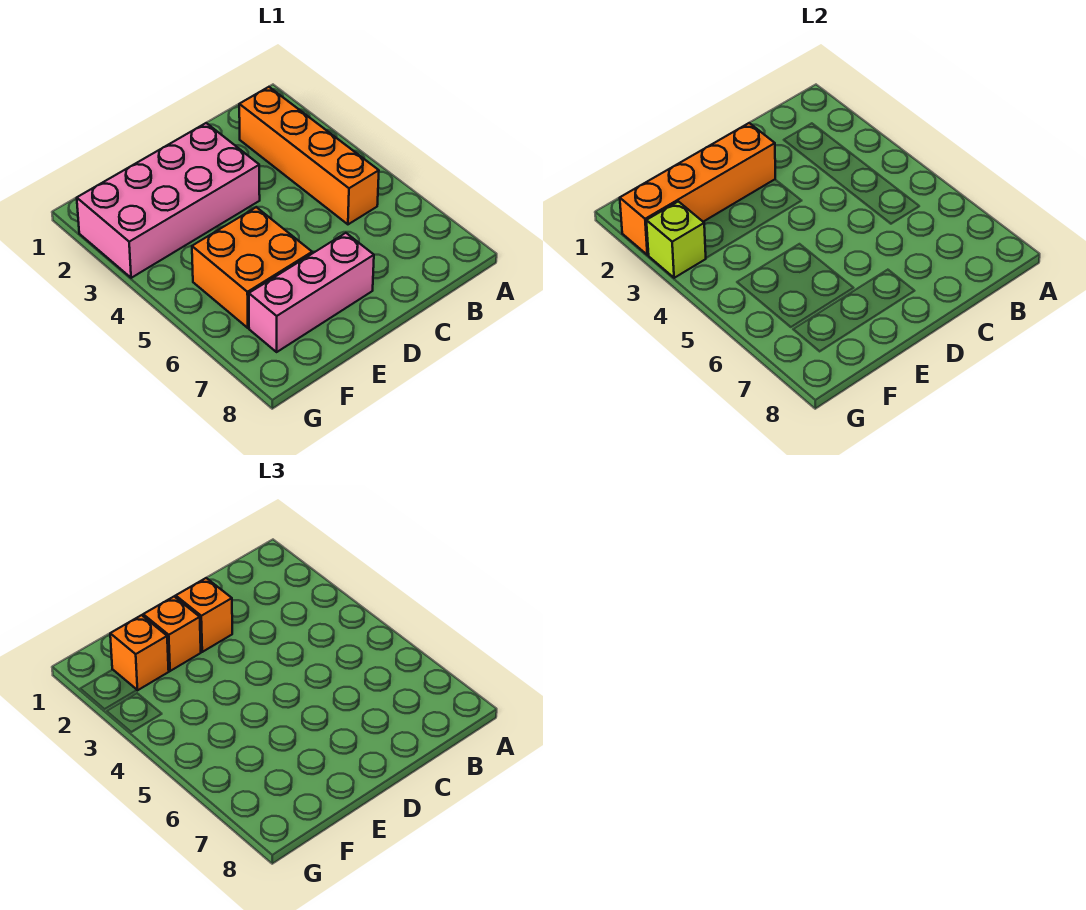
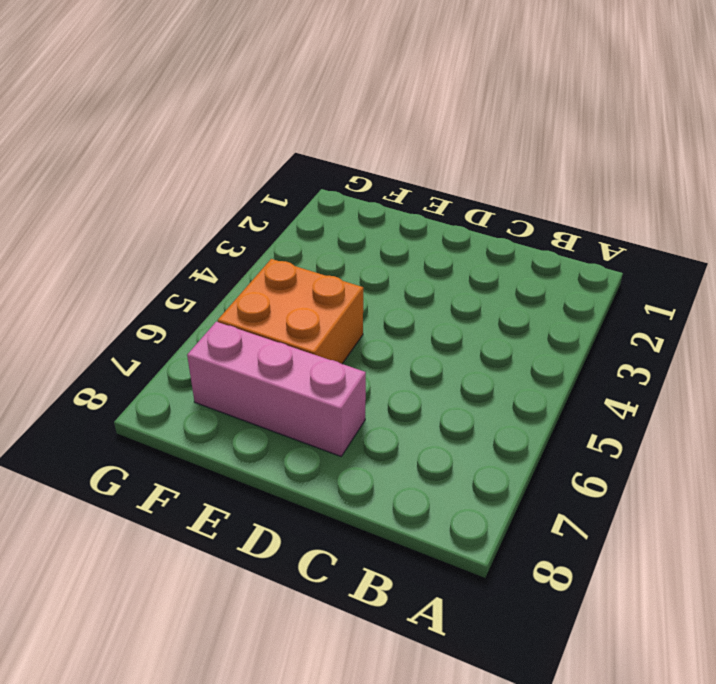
none -> orange 1x4 brick [239,87,379,224]
none -> pink 2x4 brick [77,123,260,278]

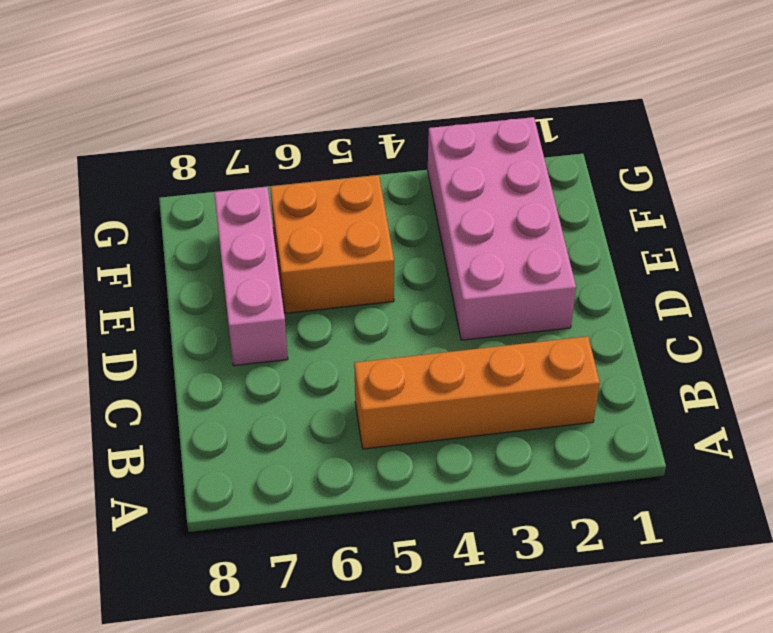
none -> orange 1x4 brick [620,123,775,255]
none -> lime 1x1 brick [646,201,706,278]

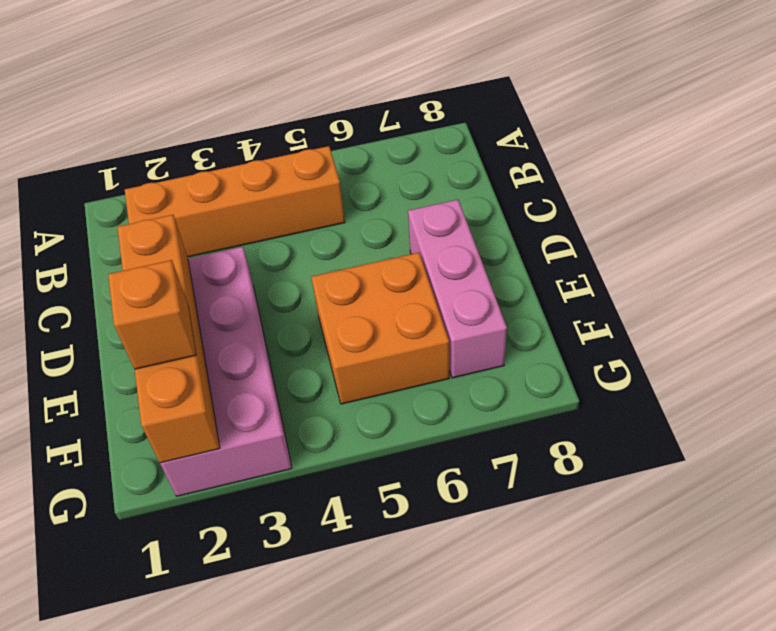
none -> lime 1x1 brick [646,201,706,278]
none -> orange 1x1 brick [176,578,232,652]

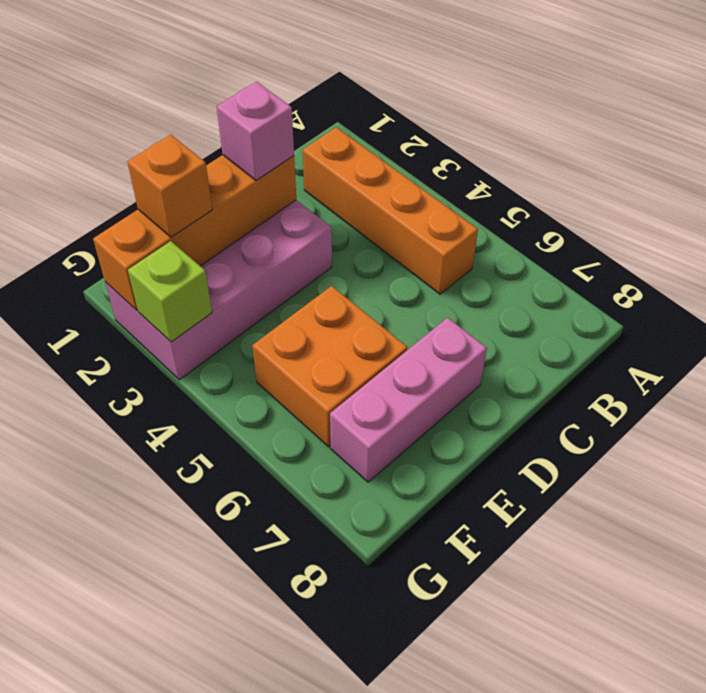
pink 1x1 brick [217,82,294,180] -> orange 1x1 brick [176,578,232,652]
none -> orange 1x1 brick [143,597,201,671]

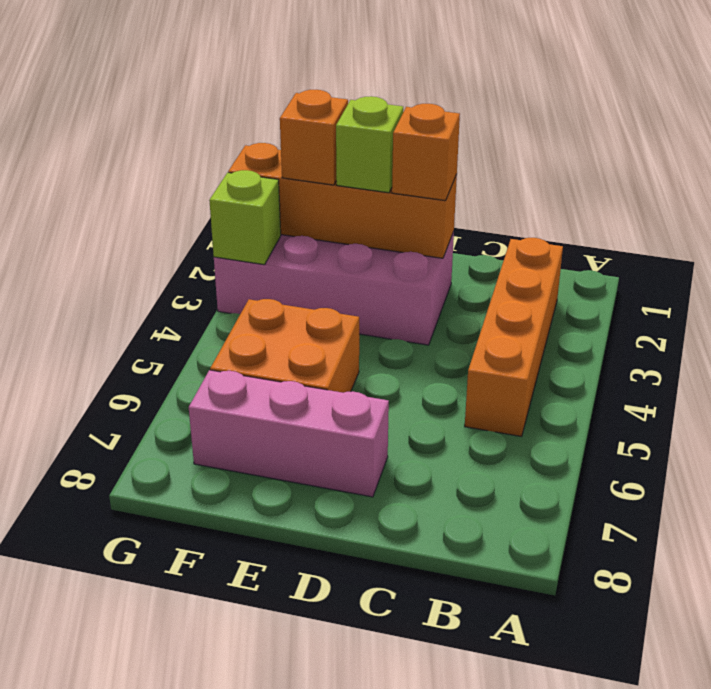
lime 1x1 brick [336,96,403,193] -> orange 1x1 brick [143,597,201,671]

